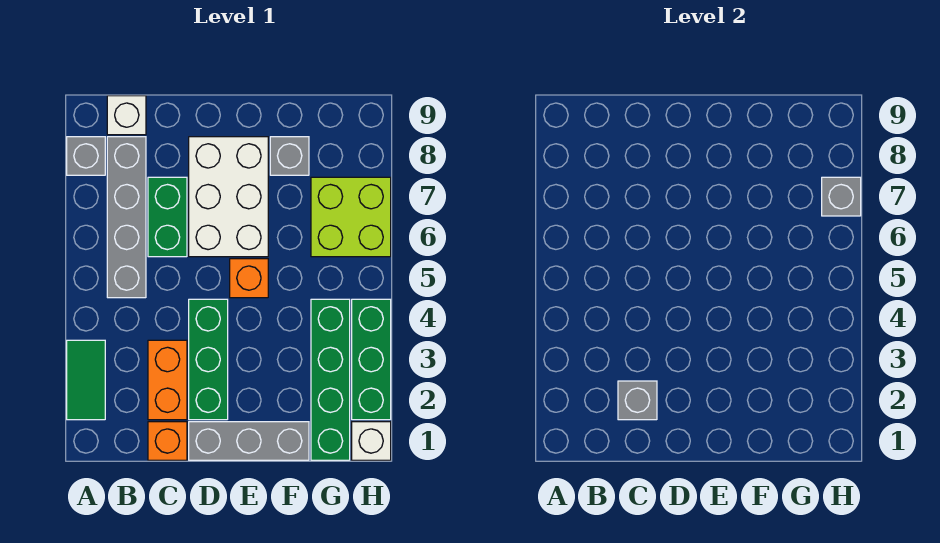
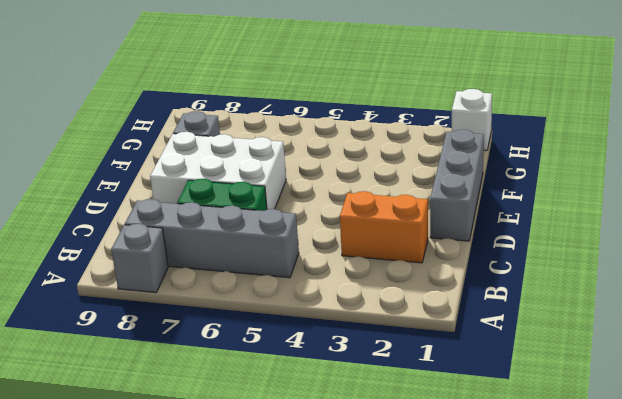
none -> green 1x2 tile [67,340,105,420]
none -> white 1x1 brick [107,96,146,135]
none -> orange 1x1 brick [148,422,187,460]

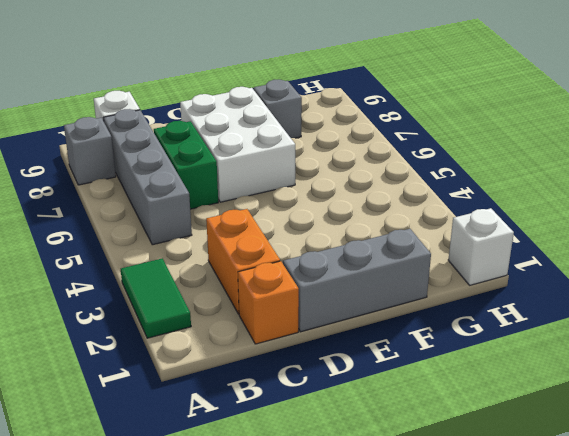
none -> green 1x3 brick [189,299,228,420]
none -> orange 1x1 brick [230,259,268,298]
none -> green 1x4 brick [311,299,350,460]

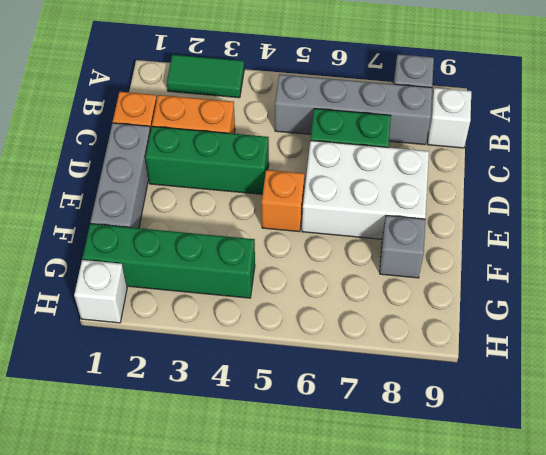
none -> lime 2x2 brick [311,177,391,257]
none -> green 1x3 brick [352,299,391,420]
none -> grey 1x1 brick [618,381,657,420]

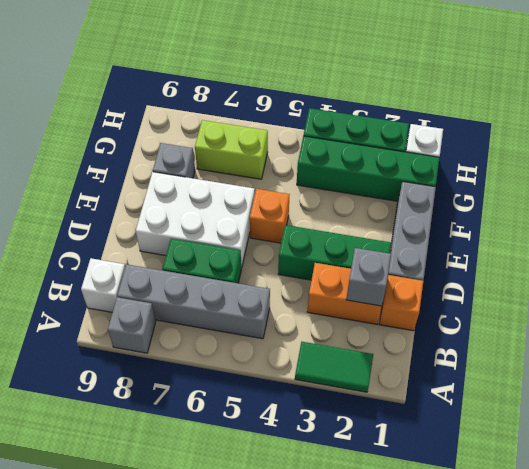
lime 1x2 brick [195,120,268,179] -> lime 2x2 brick [311,177,391,257]
none -> grey 1x1 brick [822,177,861,216]

